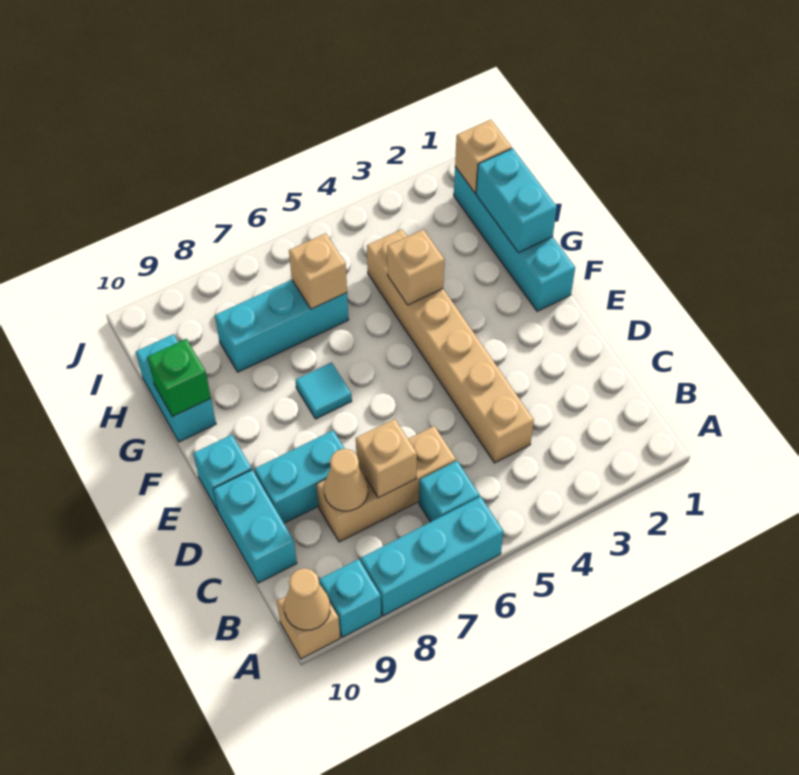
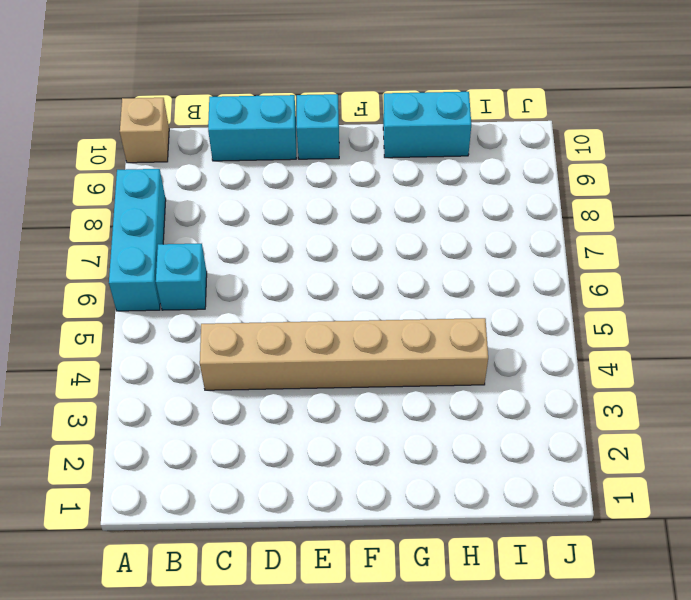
none -> cyan 1x1 brick [319,559,381,637]
none -> tan 1x3 brick [317,426,456,542]
none -> cyan 1x2 brick [255,430,345,523]

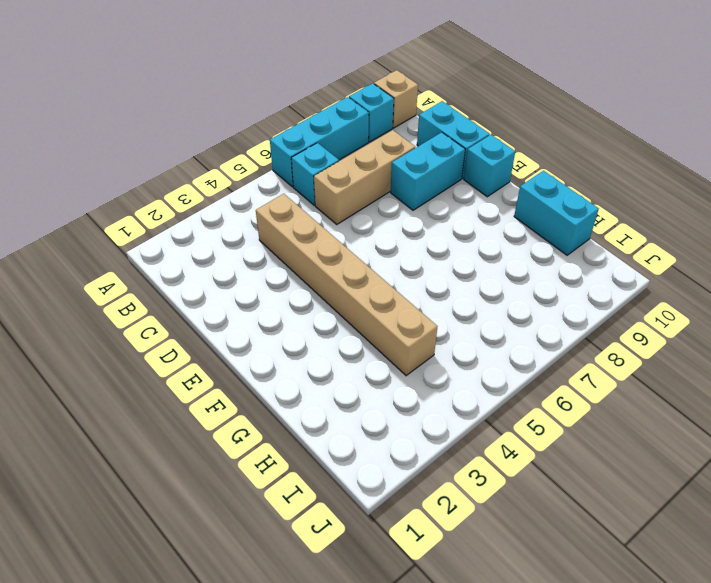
none -> cyan 1x4 brick [454,167,575,311]
none -> cyan 1x1 tile [295,362,352,419]
none -> cyan 1x3 brick [215,280,348,372]

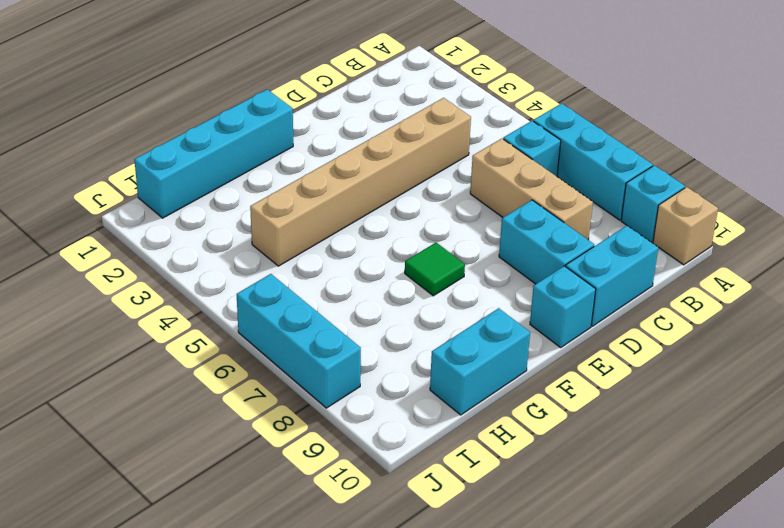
green 1x1 tile [405,243,465,296] -> cyan 1x1 tile [295,362,352,419]
cyan 1x3 brick [237,274,361,408] -> cyan 1x3 brick moved to [215,280,348,372]
none -> tan 1x1 cone [284,568,330,630]
none -> tan 1x1 brick [356,419,417,498]
none -> tan 1x1 cone [324,449,368,511]

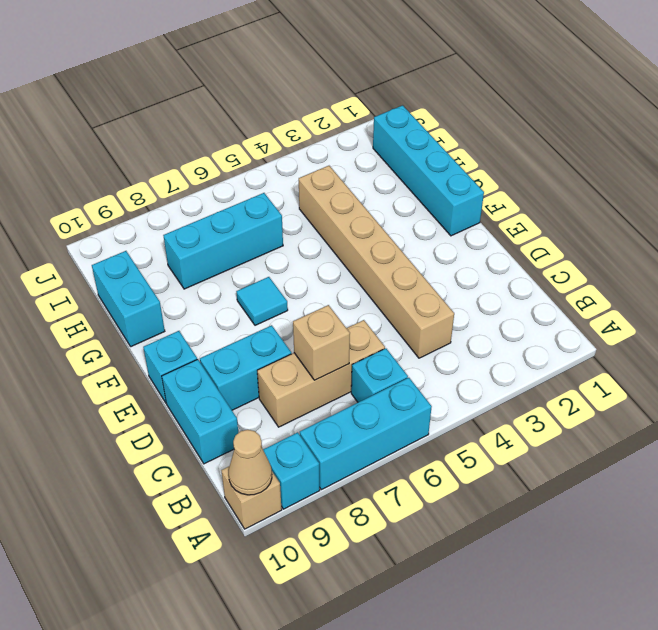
none -> tan 1x1 cone [324,449,368,511]
none -> cyan 1x2 brick [476,148,557,253]
none -> tan 1x1 brick [387,229,444,305]

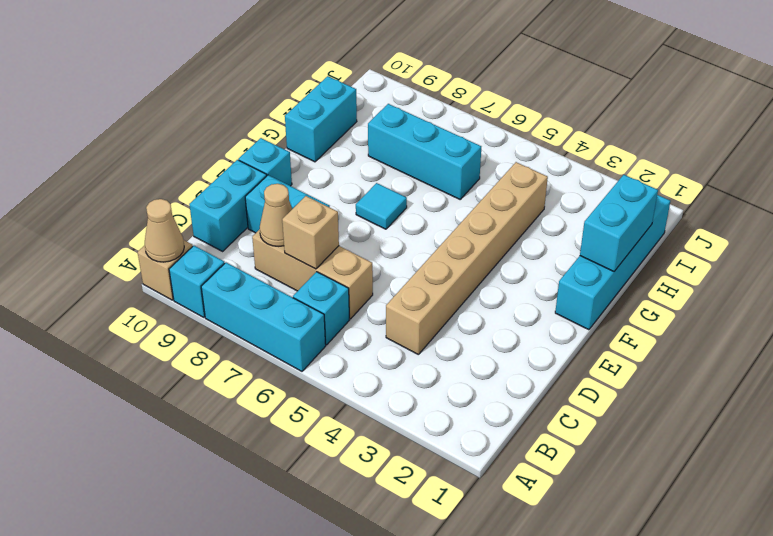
none -> tan 1x1 brick [387,229,444,305]
none -> green 1x1 brick [147,339,211,417]
none -> tan 1x1 brick [289,233,347,309]

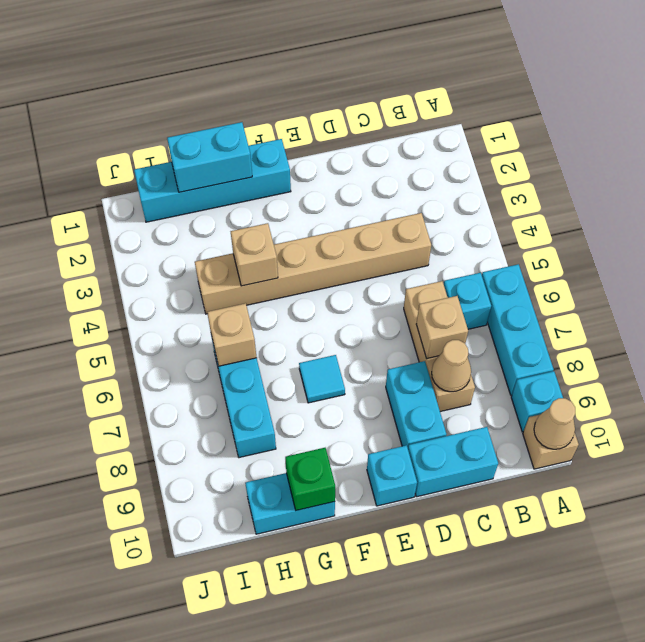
none -> tan 1x1 brick [455,120,512,193]

